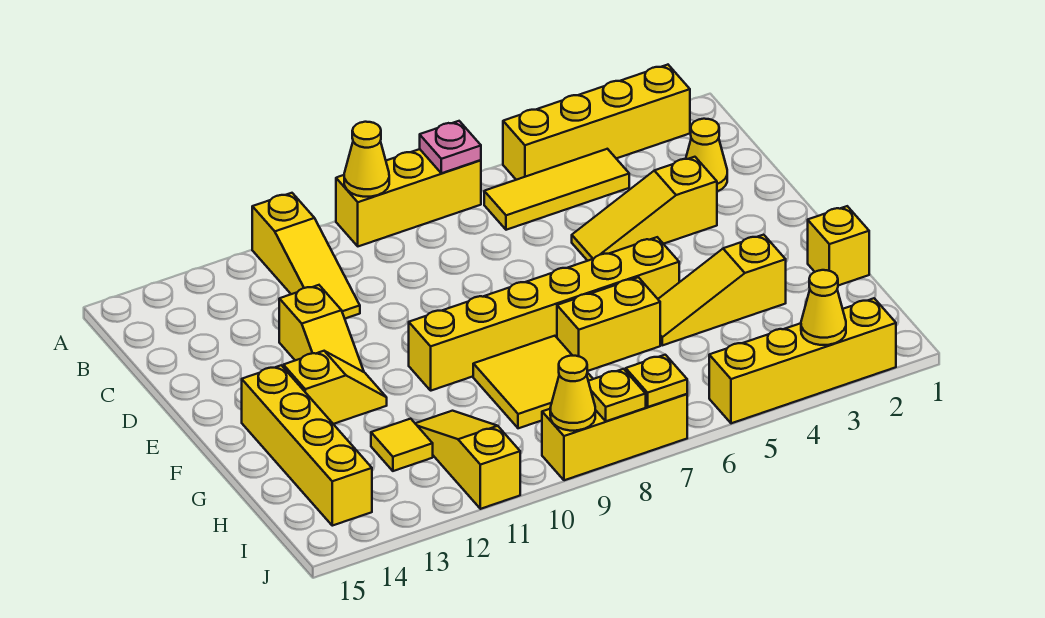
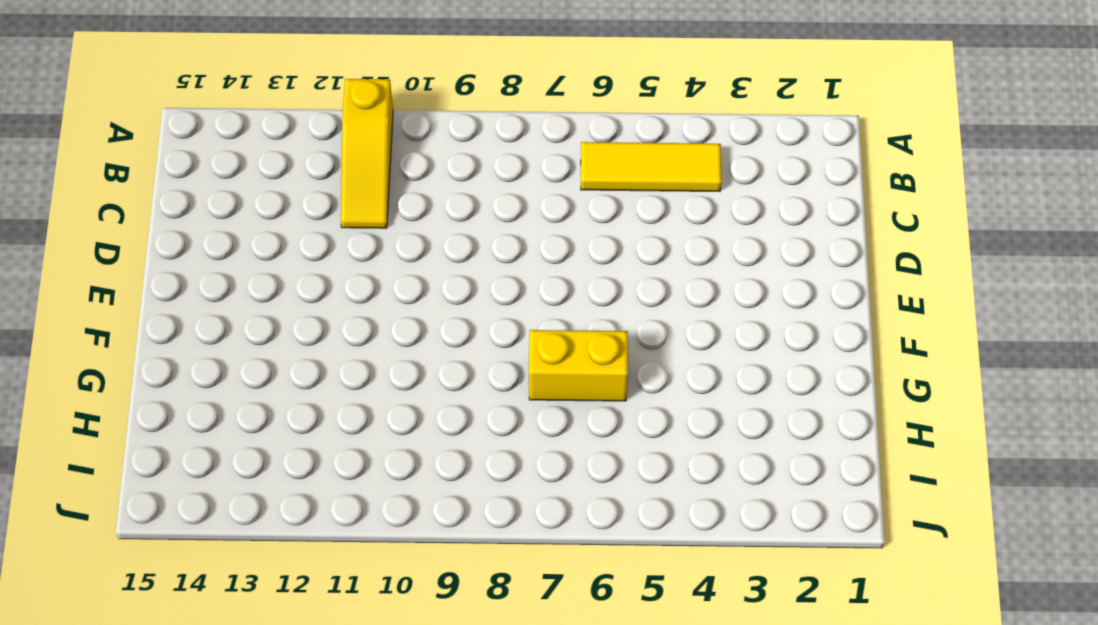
none -> yellow 1x4 brick [503,65,690,180]
none -> yellow 1x3 brick [336,149,481,246]
none -> yellow 1x1 cone [686,119,727,191]

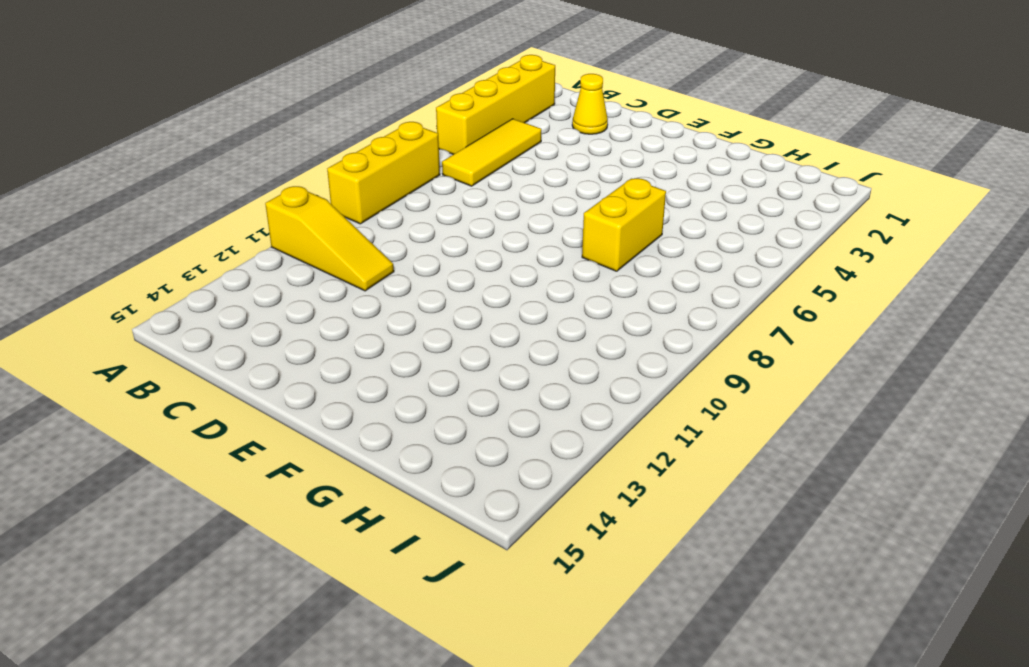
none -> yellow 1x3 slope [572,157,717,261]
none -> yellow 1x2 slope [279,285,364,372]
none -> yellow 1x6 brick [409,237,679,391]

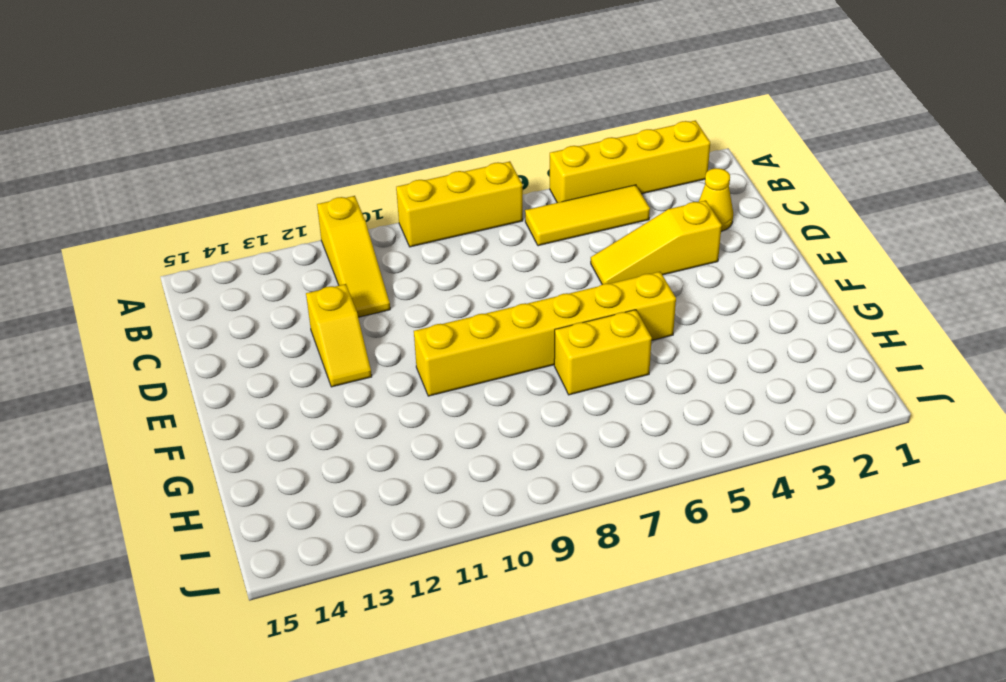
none -> yellow 1x2 slope [283,351,387,424]
none -> yellow 1x4 brick [242,365,372,526]
none -> yellow 1x1 brick [808,206,869,286]

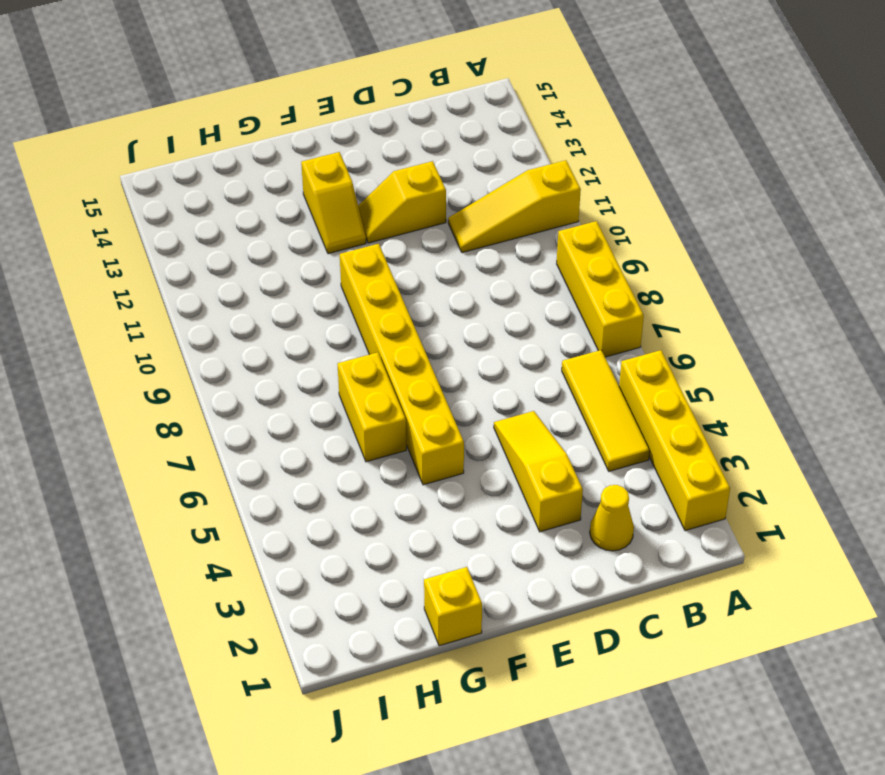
none -> yellow 1x4 brick [242,365,372,526]
none -> yellow 1x3 slope [658,235,786,345]
none -> yellow 2x2 tile [473,336,593,428]

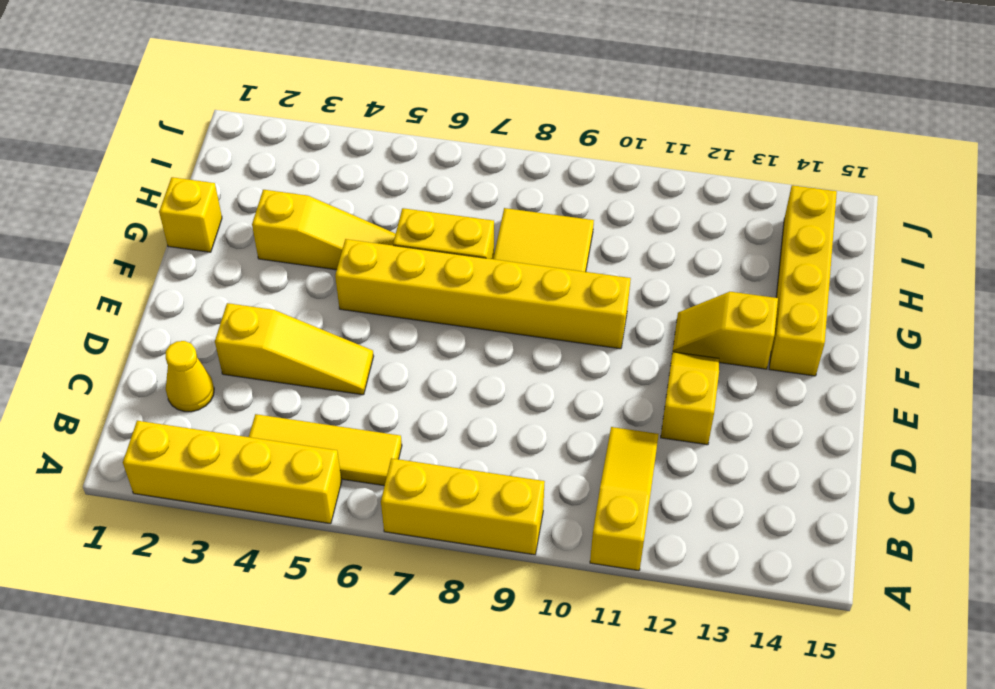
none -> yellow 1x3 slope [415,411,520,509]
none -> yellow 1x1 tile [371,419,433,471]
none -> yellow 1x4 brick [709,298,896,423]

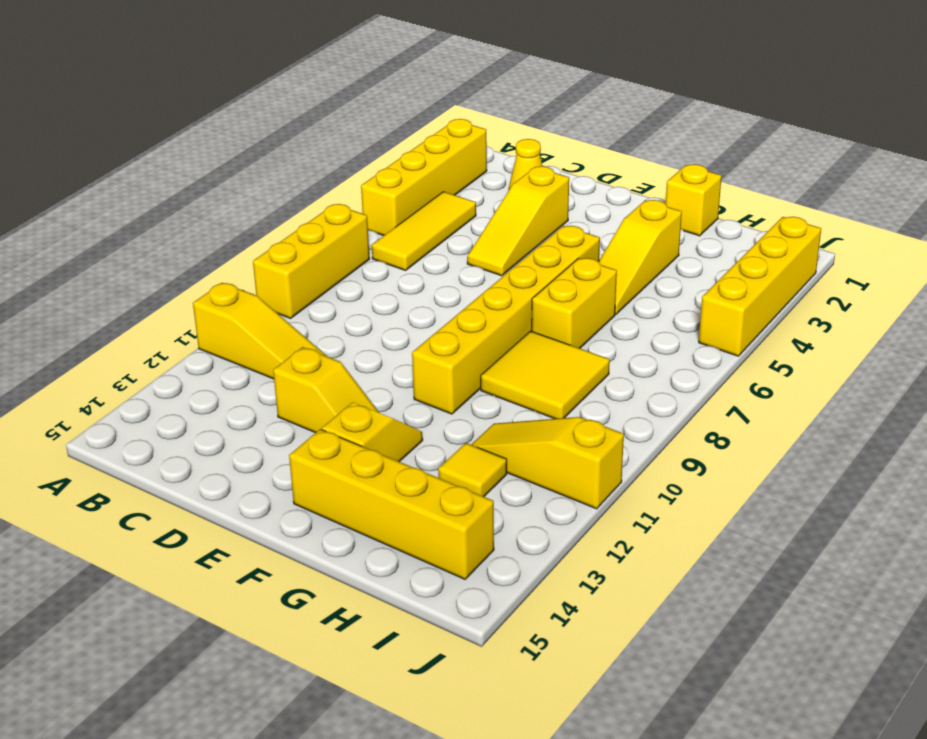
none -> yellow 1x3 brick [542,394,687,480]
none -> pink 1x1 plate [420,121,481,173]
none -> yellow 1x1 cone [344,122,389,197]

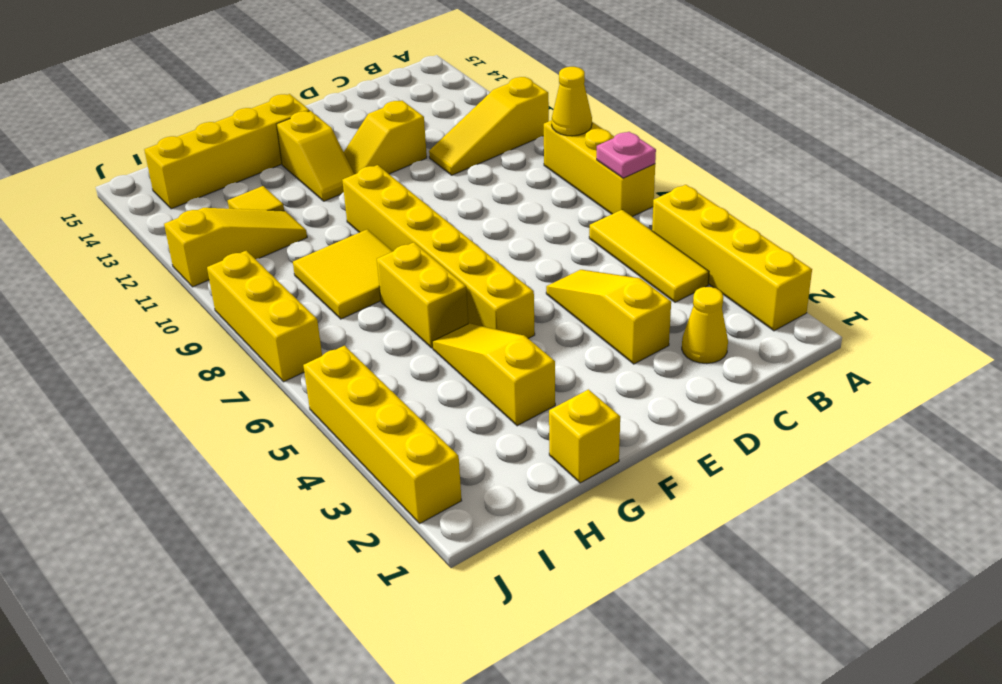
none -> yellow 1x1 cone [801,270,846,345]
none -> yellow 1x1 plate [626,355,687,407]
none -> yellow 1x1 plate [588,369,646,421]

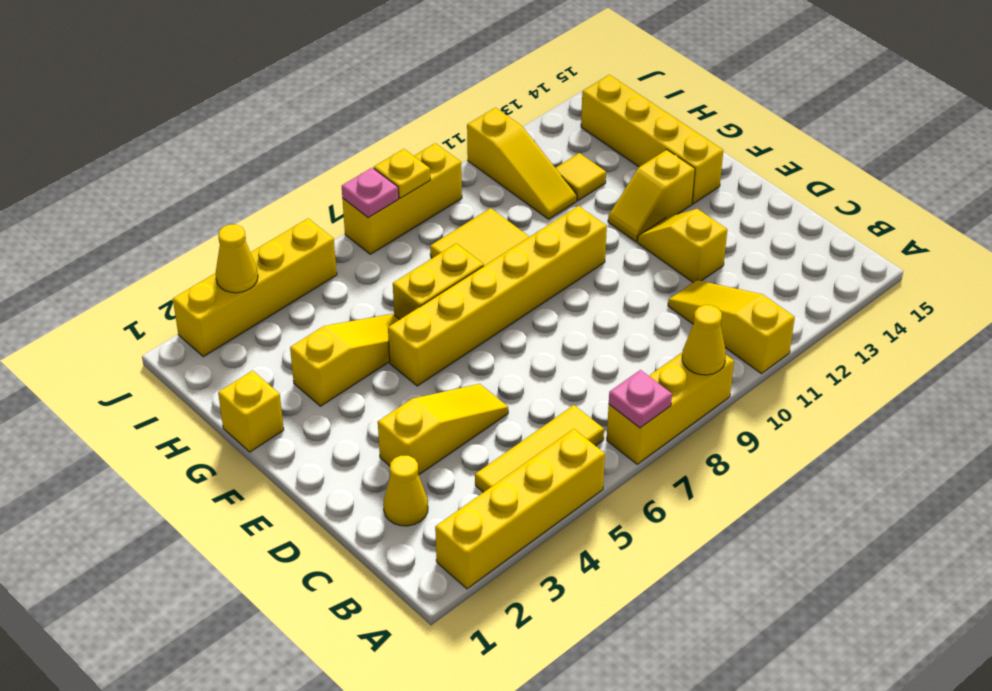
pink 1x1 plate [342,168,399,218] -> yellow 1x1 plate [626,355,687,407]
none -> yellow 1x1 cone [550,356,595,431]

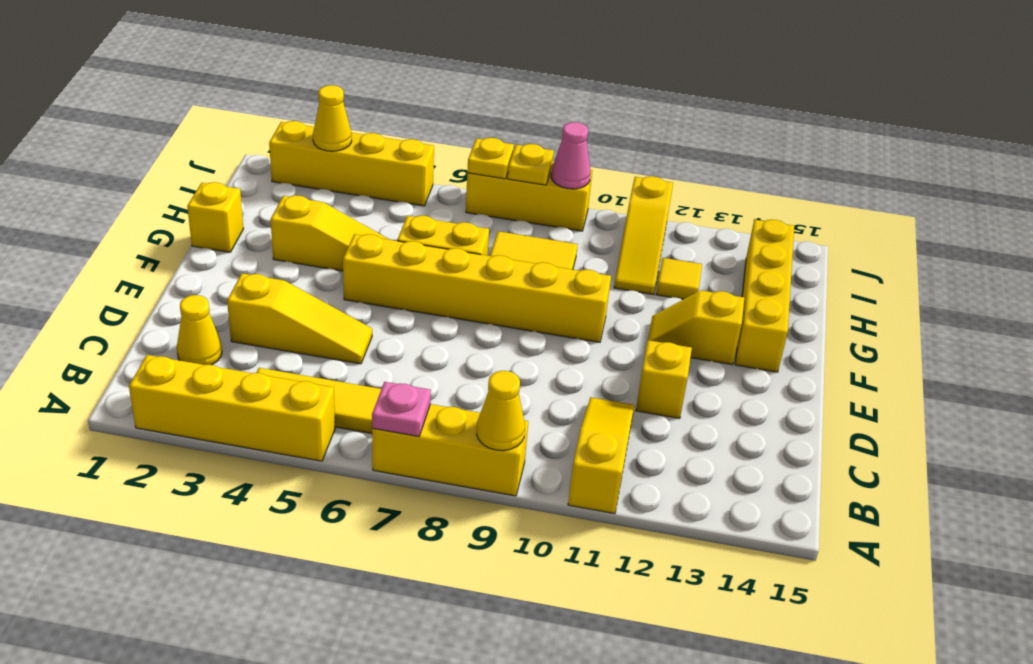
pink 1x1 cone [551,122,591,189] -> yellow 1x1 cone [550,356,595,431]

